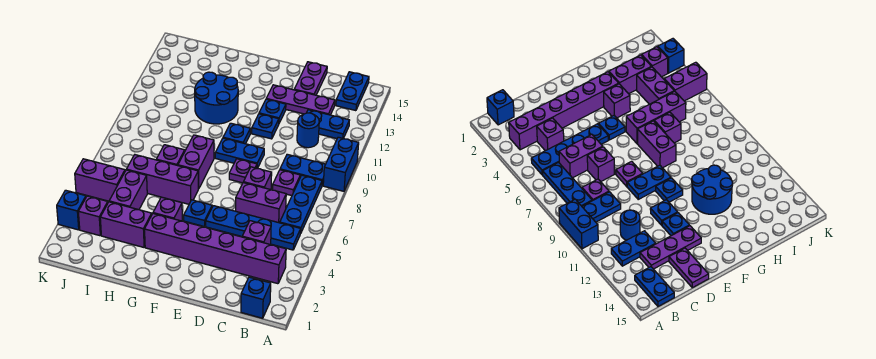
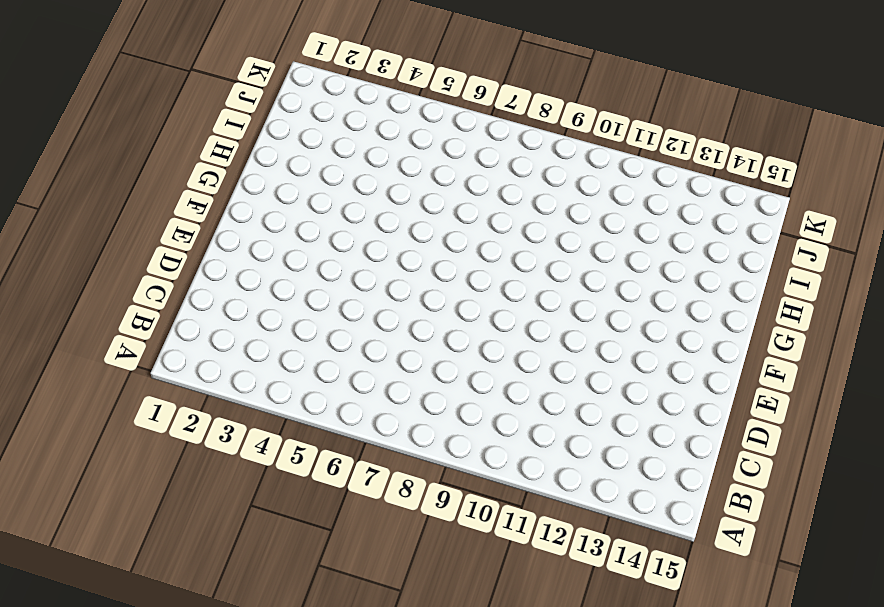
none -> blue 1x2 brick [323,137,359,191]
none -> blue 1x1 brick [241,277,271,318]
none -> purple 1x6 brick [145,214,286,284]
none -> blue 1x4 plate [206,206,301,250]

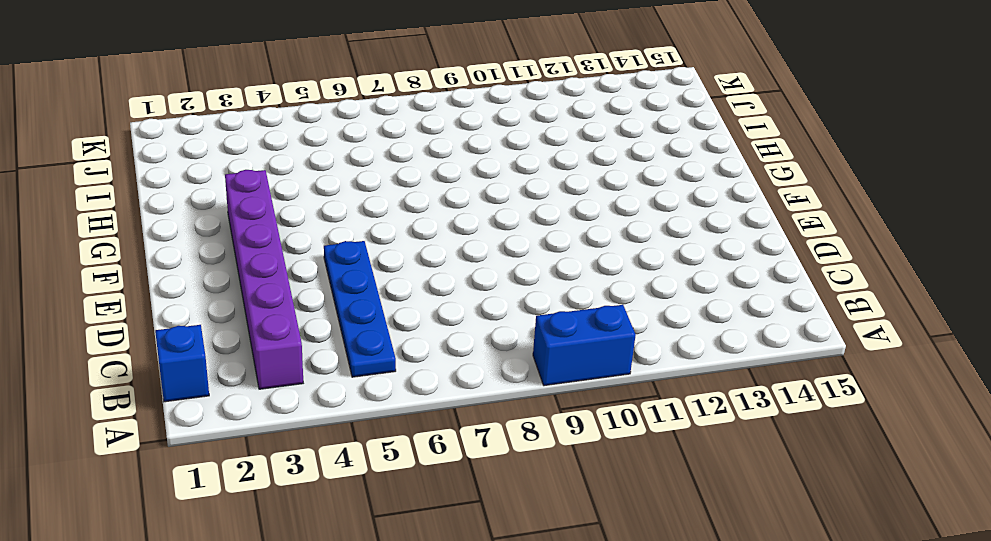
none -> blue 1x3 plate [280,175,322,232]
none -> blue 1x2 plate [280,154,326,185]
none -> blue 1x2 plate [307,110,349,139]
none -> blue 1x2 plate [336,72,369,111]

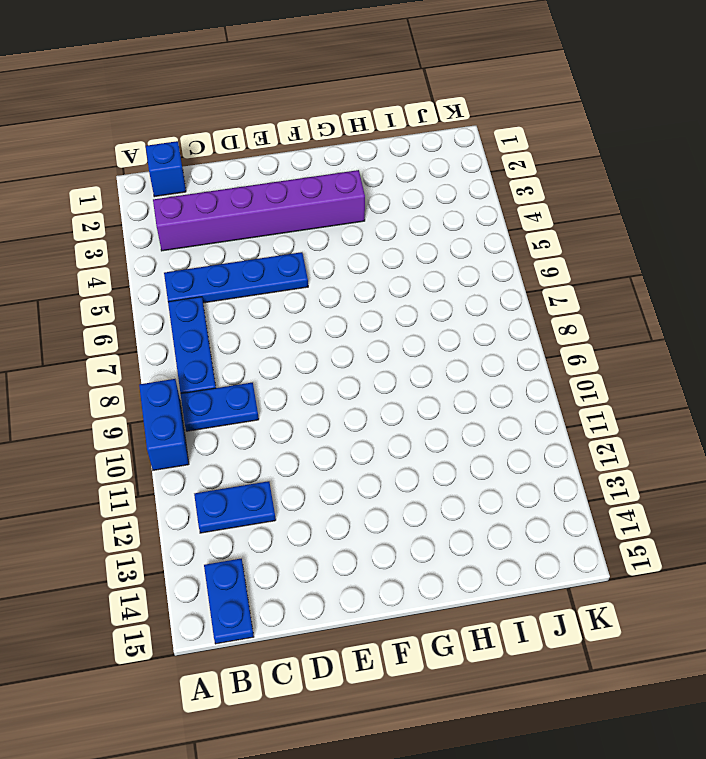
none -> purple 1x1 brick [242,221,271,245]
none -> purple 1x2 brick [236,183,286,223]
none -> purple 1x1 plate [273,170,300,196]
none -> blue 1x1 round brick [297,113,319,148]

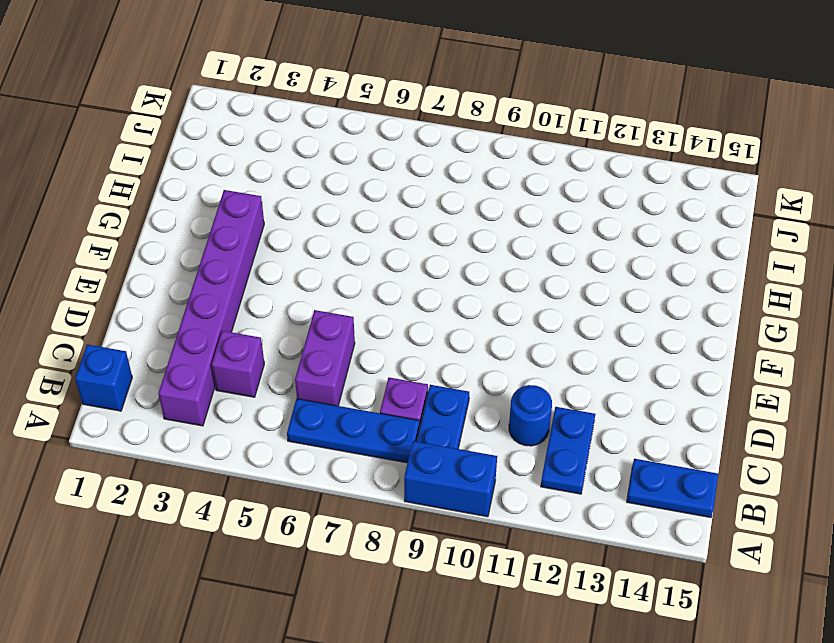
none -> blue 1x4 plate [206,206,301,250]
none -> purple 1x3 plate [266,85,335,115]
none -> purple 1x1 brick [243,167,272,190]
none -> purple 1x2 plate [294,62,327,95]

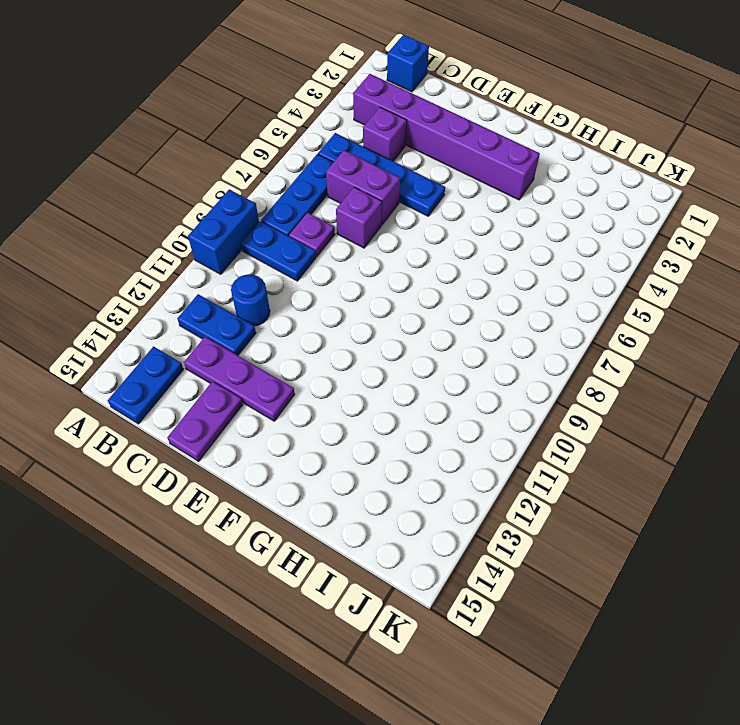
none -> purple 1x1 plate [229,159,257,183]
none -> blue 1x2 plate [215,138,264,168]
none -> blue 1x1 plate [252,114,279,139]
none -> blue 1x1 plate [259,99,286,123]

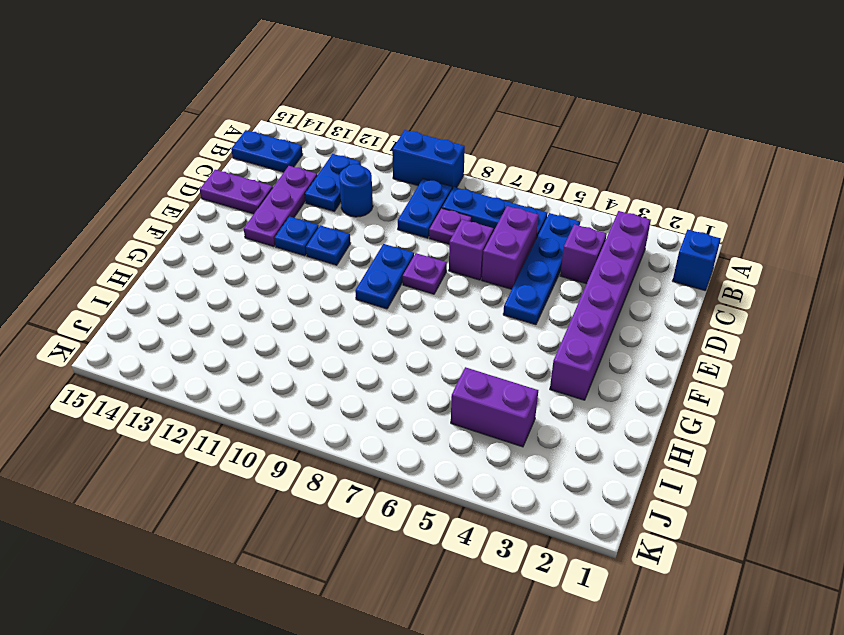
none -> blue 1x1 plate [184,200,212,227]
none -> blue 1x1 plate [223,123,250,144]
none -> purple 1x1 brick [153,197,182,221]
none -> purple 1x3 brick [126,155,198,204]

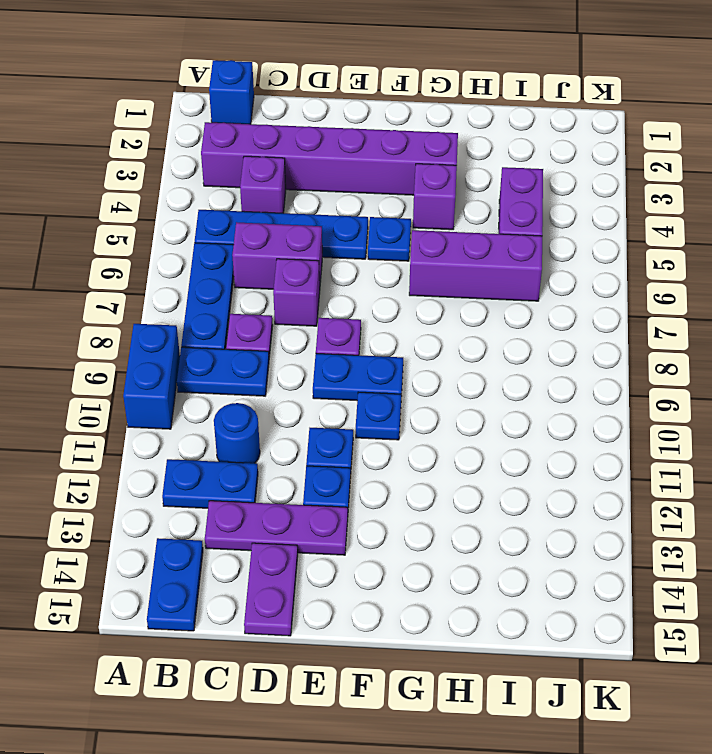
none -> purple 1x2 brick [178,135,214,189]
none -> blue 2x2 round brick [195,72,238,124]
none -> purple 1x2 brick [100,202,152,247]
none -> purple 1x1 brick [156,145,185,166]

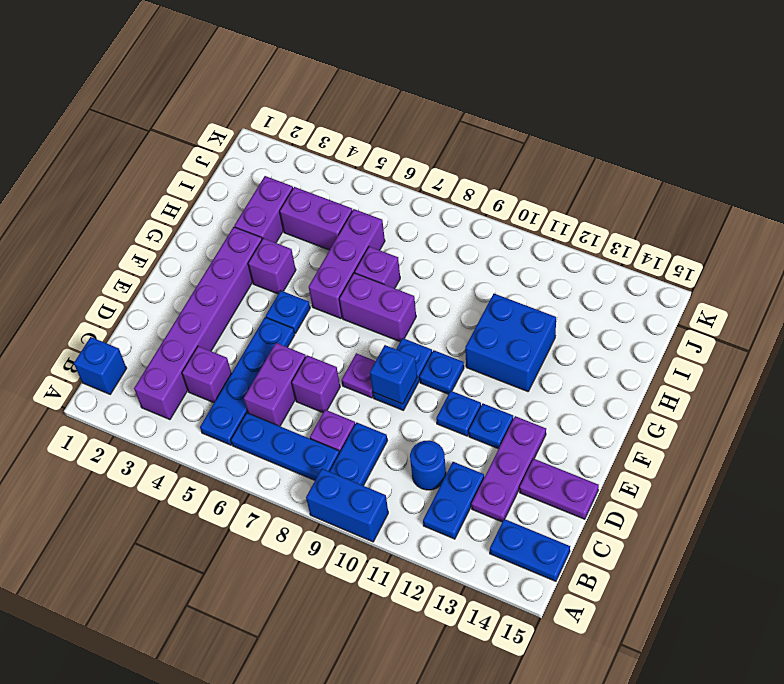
blue 1x1 brick [370,345,417,404] -> blue 1x1 brick moved to [57,190,86,230]
blue 2x2 brick [465,294,556,392] -> blue 2x2 round brick [195,72,238,124]
none -> purple 1x1 brick [78,196,108,236]
none -> purple 1x2 brick [75,159,125,201]

